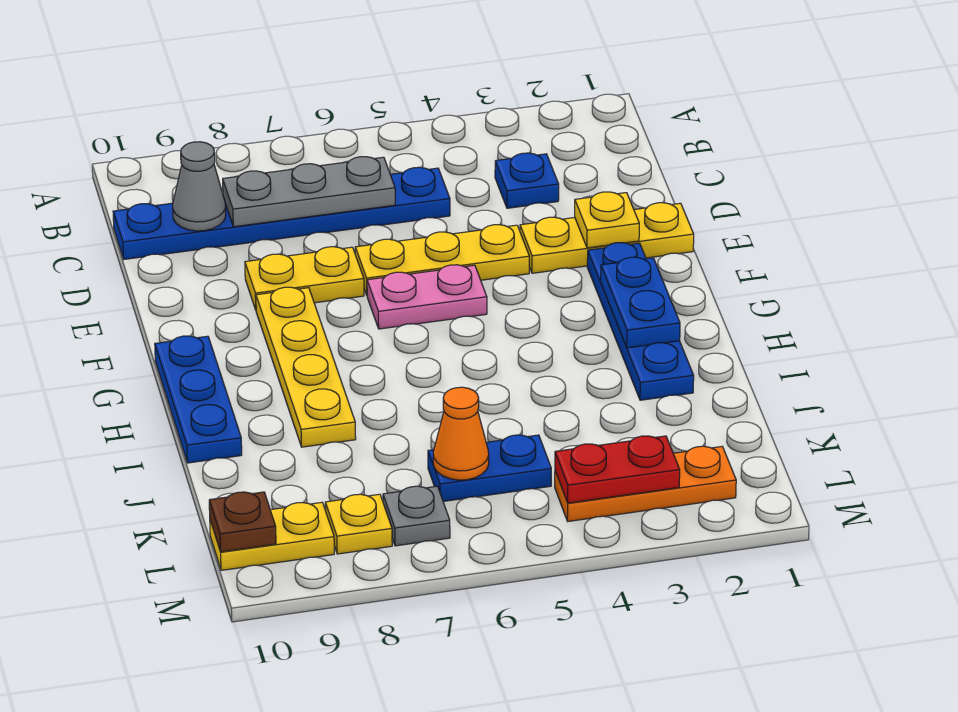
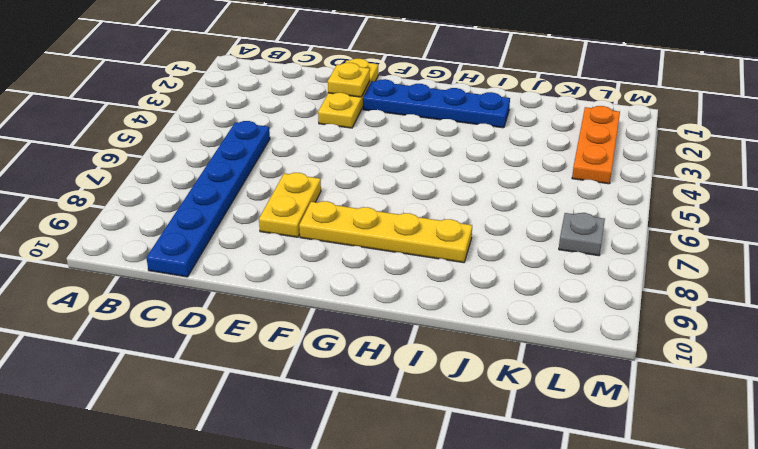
none -> blue 1x1 plate [495,153,559,208]
none -> yellow 1x3 plate [355,225,529,295]
none -> pink 1x2 plate [367,265,487,329]

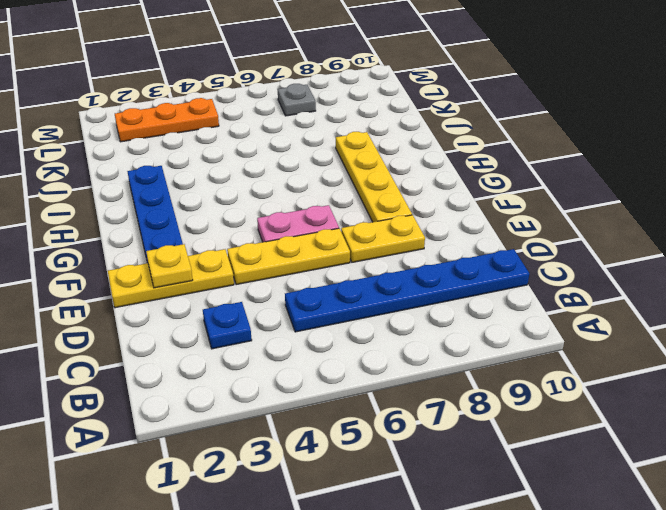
none -> blue 1x3 plate [155,336,242,463]
none -> blue 1x2 plate [428,435,551,501]
none -> yellow 1x1 plate [325,494,392,554]

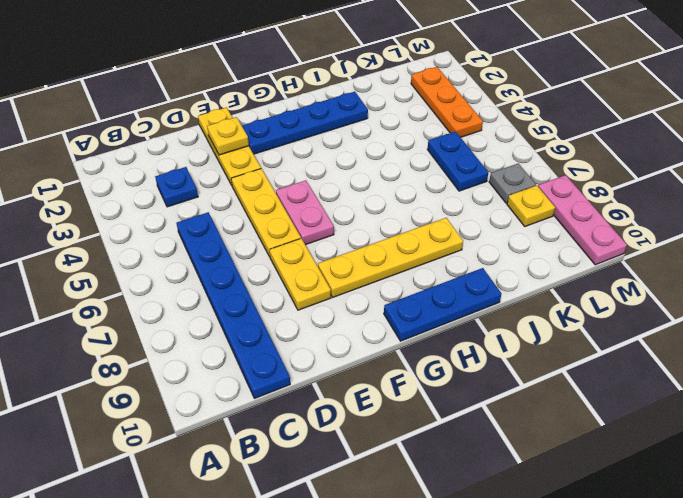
pink 1x3 plate [538,175,627,265] -> none
none -> yellow 1x2 plate [210,502,334,570]
none -> grey 1x3 plate [223,157,395,227]
none -> grey 1x1 cone [173,142,226,231]

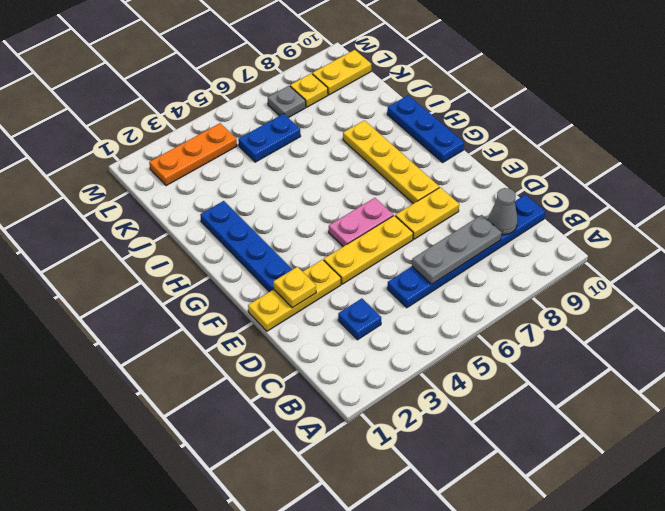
none -> blue 1x2 plate [601,257,680,348]
none -> orange 1x1 cone [433,387,489,480]
none -> red 1x2 plate [555,436,680,503]

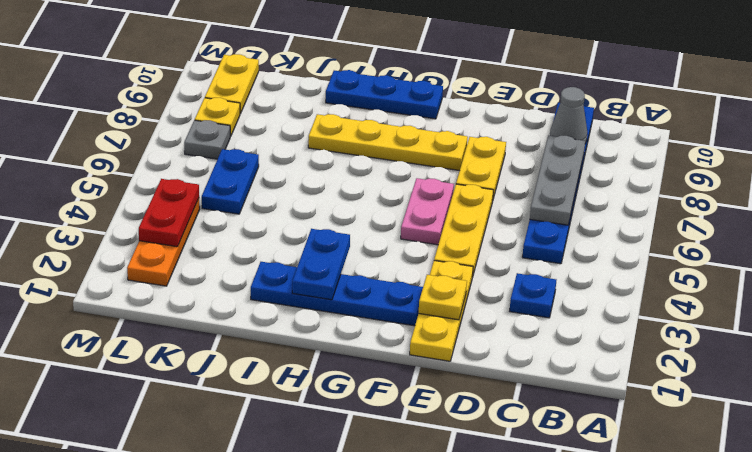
blue 1x2 plate [292,229,350,300] -> blue 1x2 plate turned to [601,257,680,348]
none -> orange 1x1 cone [433,387,489,480]
none -> brown 1x1 plate [209,492,276,552]

